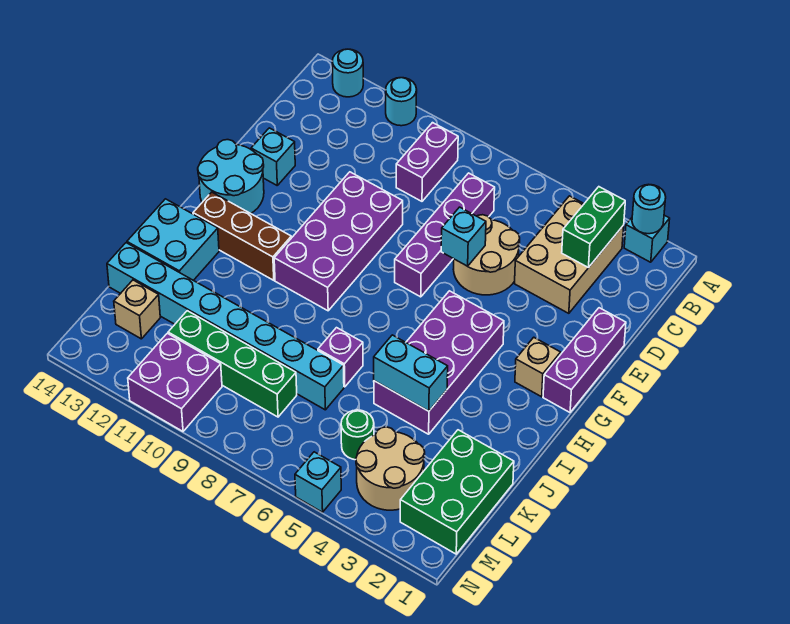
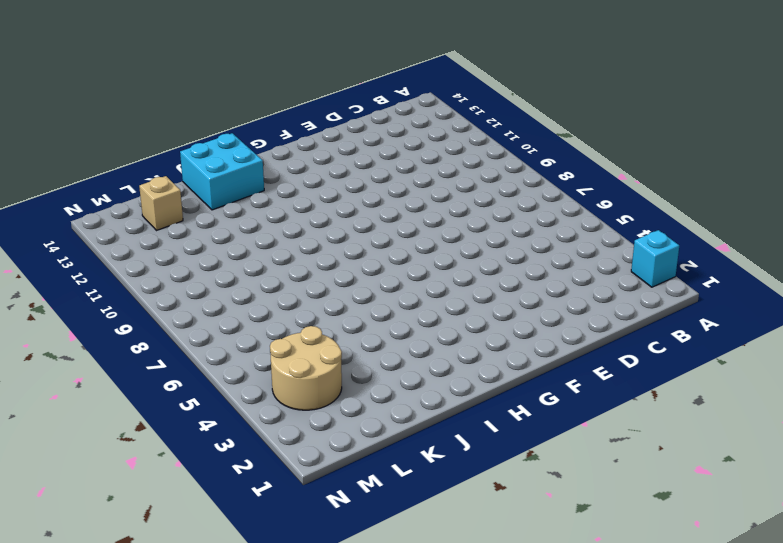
none -> cyan 1x1 round brick [386,78,417,126]
none -> cyan 1x1 round brick [332,49,363,97]
none -> tan 2x3 brick [515,196,624,313]

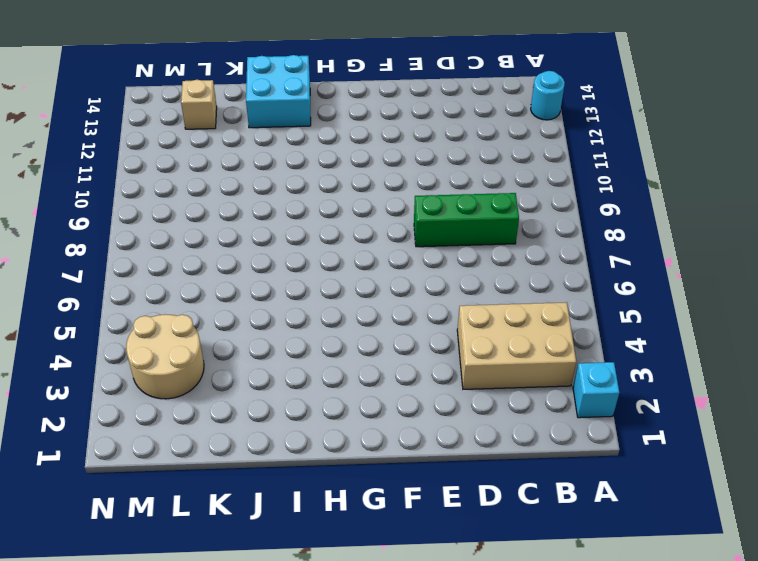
green 1x3 brick [414,193,519,247] -> none
none -> cyan 1x1 round brick [386,78,417,126]
none -> purple 1x2 brick [396,123,458,201]
none -> purple 1x4 brick [395,173,495,297]

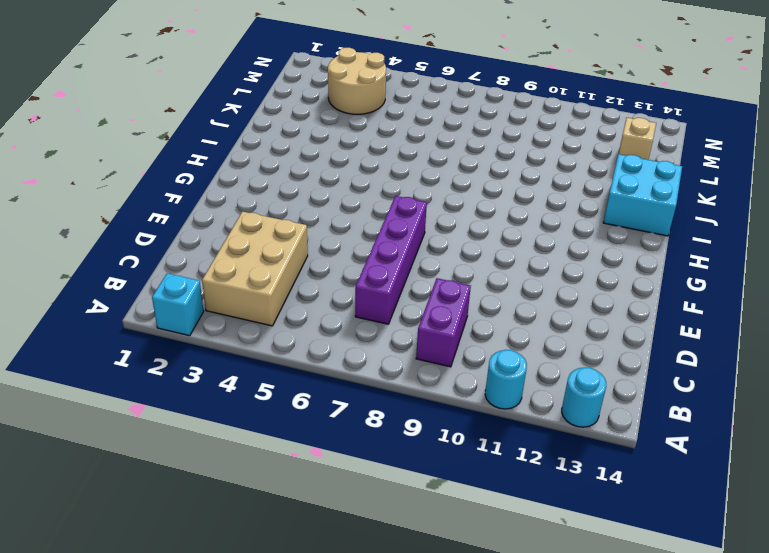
none -> tan 2x2 round brick [453,215,520,295]
none -> purple 1x3 brick [543,308,626,412]
none -> purple 2x4 brick [274,172,403,311]

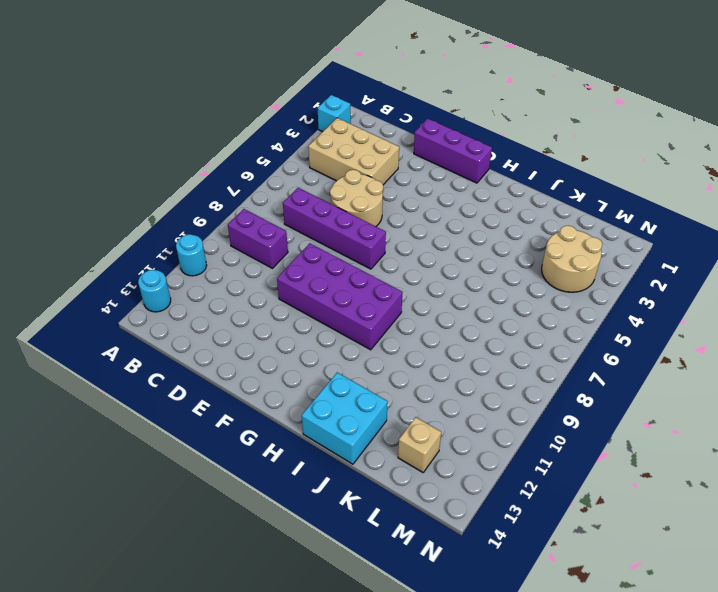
none -> cyan 1x1 brick [251,128,295,185]
none -> cyan 2x2 round brick [198,140,264,213]
none -> tan 1x1 brick [515,337,561,397]

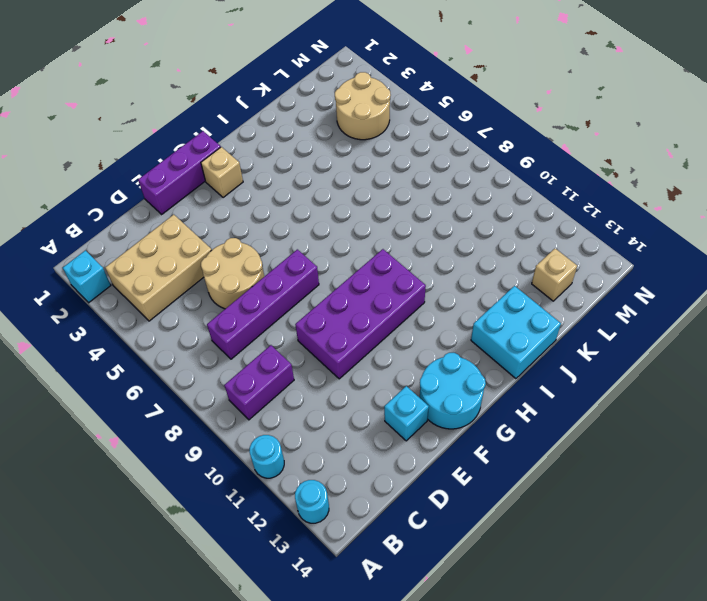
none -> purple 2x4 brick [374,291,504,434]
none -> brown 1x3 brick [193,192,291,280]
none -> purple 1x1 brick [318,328,363,387]

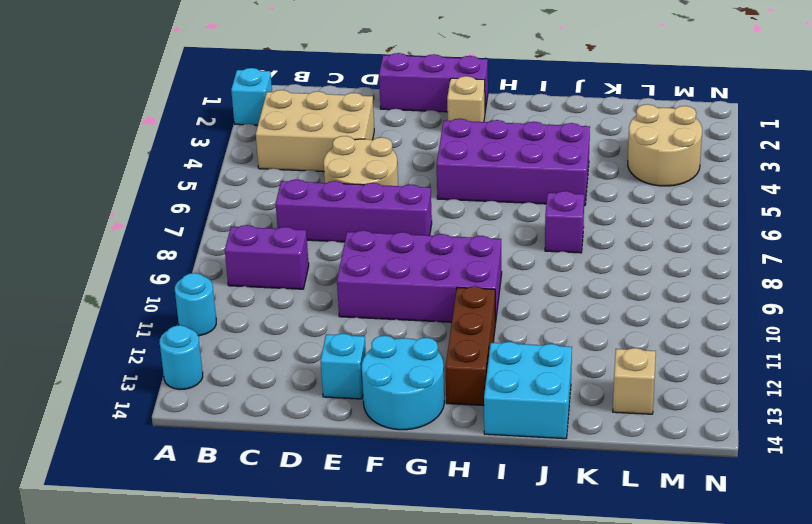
none -> green 2x3 brick [400,430,514,554]
none -> cyan 1x8 brick [107,243,344,410]
none -> green 1x1 round brick [341,410,374,460]

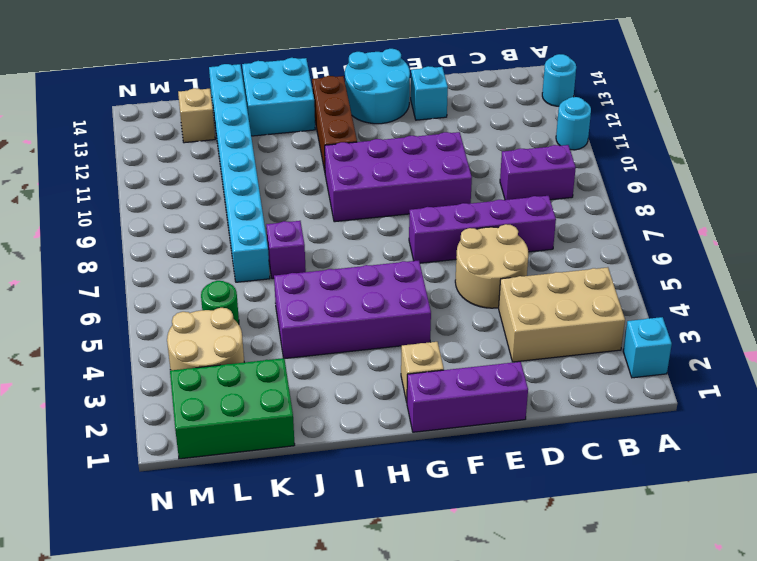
none -> green 1x4 brick [168,311,297,417]
none -> purple 2x2 brick [128,333,222,431]
none -> cyan 1x1 brick [295,452,341,512]

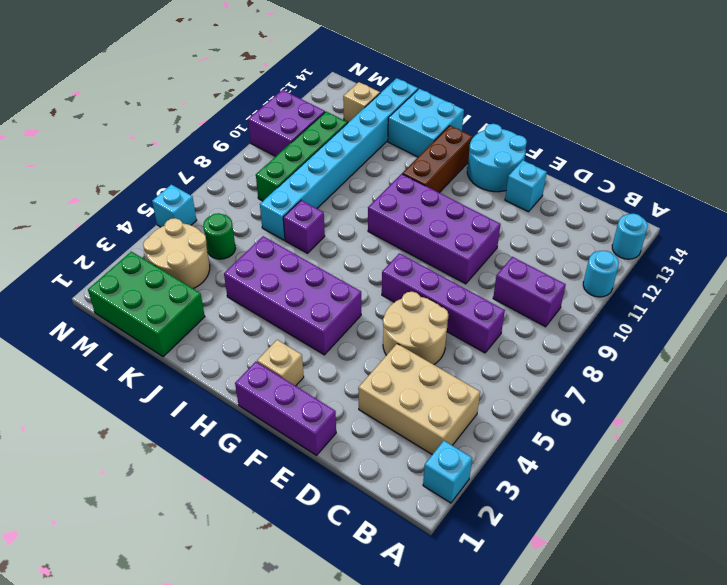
none -> cyan 1x1 round brick [632,184,666,234]
none -> green 1x2 brick [562,187,625,268]
none -> cyan 1x1 brick [441,207,486,266]

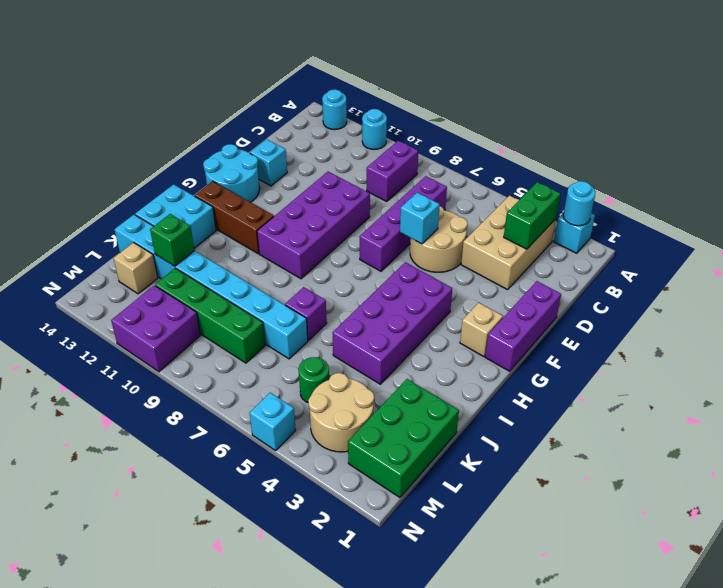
green 1x1 brick [150,214,194,266] -> none
none -> cyan 1x2 brick [374,335,448,411]

